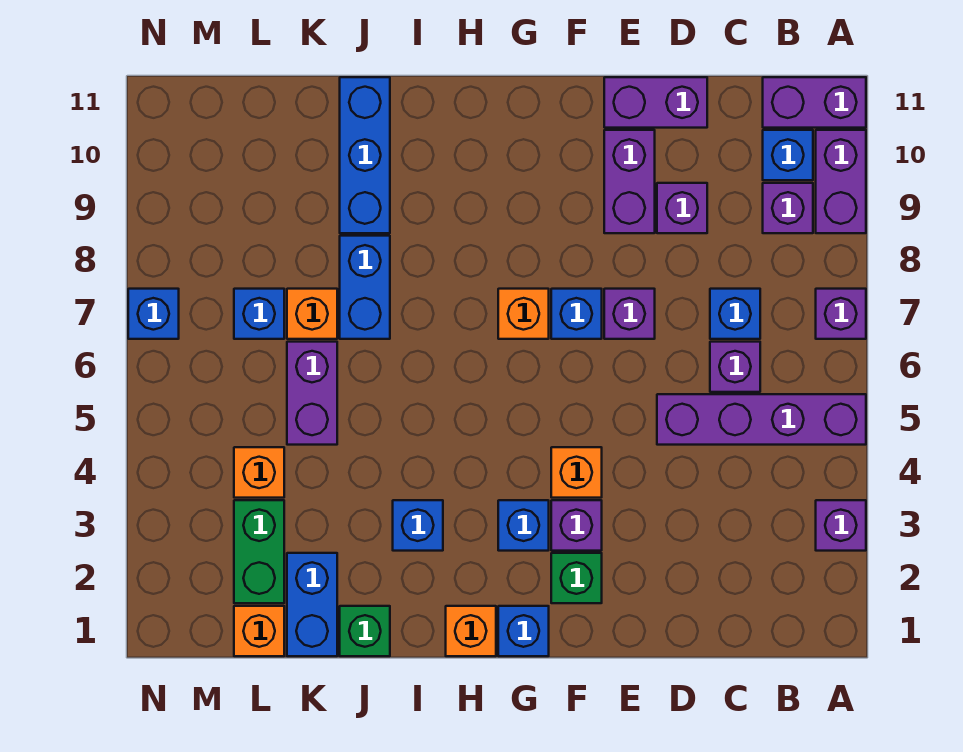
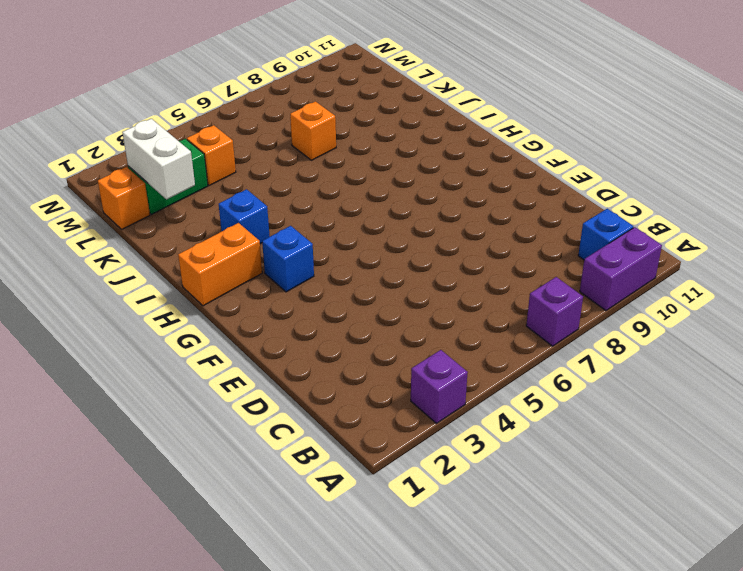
orange 1x2 brick [178,223,262,306] -> orange 1x1 brick [446,606,496,656]
white 1x2 brick [122,119,195,199] -> none
none -> purple 1x4 brick [657,394,866,445]
none -> purple 1x2 brick [763,77,866,128]
none -> purple 1x1 brick [763,183,813,233]
none -> purple 1x1 brick [710,342,760,392]

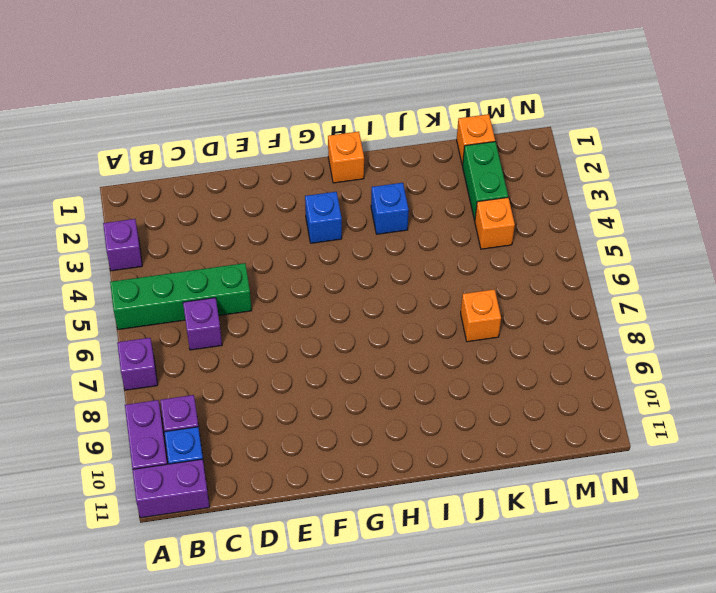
green 1x4 brick [110,263,252,330] -> purple 1x4 brick [657,394,866,445]
none -> blue 1x1 brick [710,289,760,339]
none -> purple 1x1 brick [657,183,707,233]
none -> purple 1x2 brick [604,77,707,128]
none -> purple 1x1 brick [604,289,655,339]

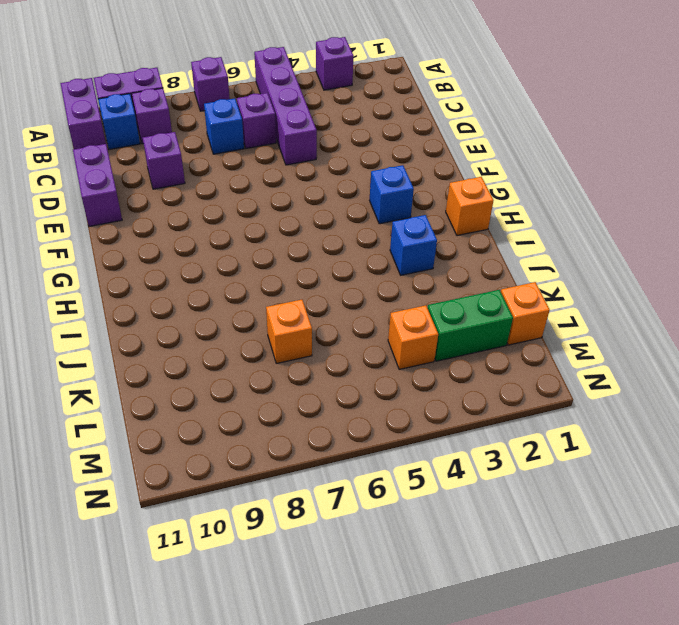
none -> purple 1x1 brick [604,289,655,339]
none -> purple 1x2 brick [604,130,655,233]
none -> green 1x1 brick [551,553,602,603]
none -> purple 1x1 brick [551,500,602,551]

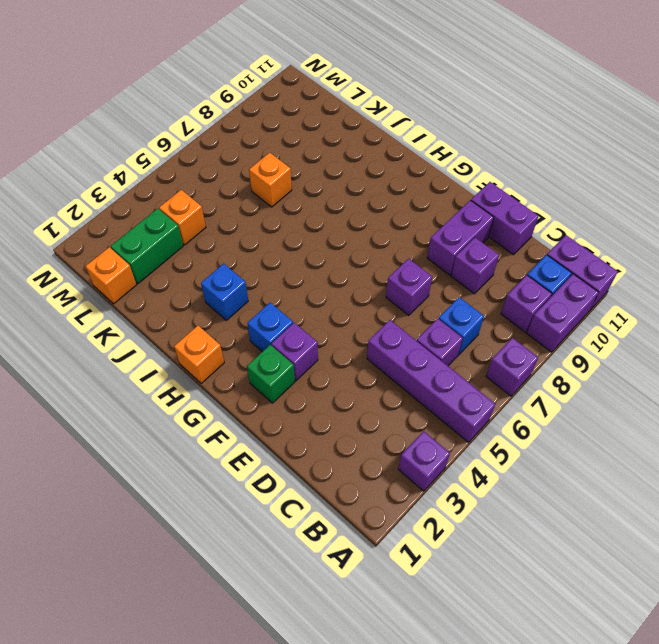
none -> orange 1x1 brick [551,447,602,498]
none -> blue 1x1 brick [551,289,602,339]
none -> blue 1x1 brick [498,606,549,656]
none -> orange 1x1 brick [498,289,549,339]

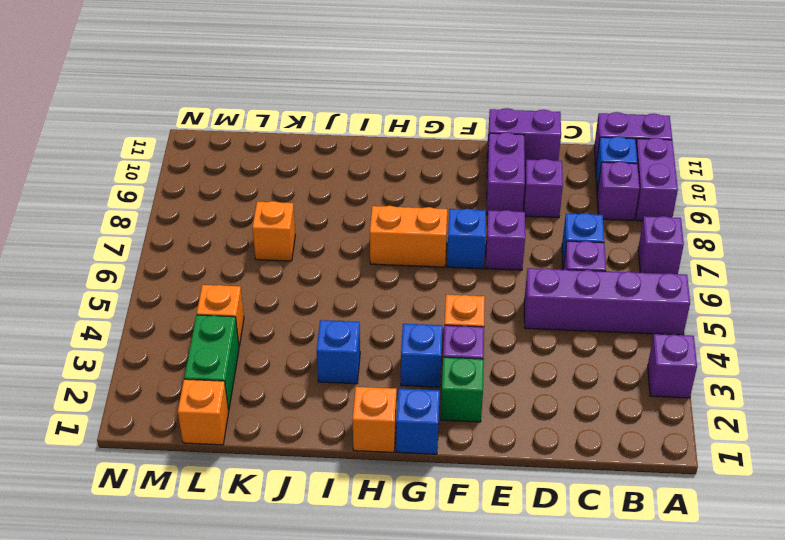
orange 1x2 brick [370,206,447,267] -> orange 1x1 brick [498,289,549,339]
none -> green 1x1 brick [340,606,390,656]
none -> blue 1x2 brick [340,236,390,339]
none -> blue 1x3 brick [340,77,390,233]
none -> blue 1x2 brick [287,553,337,656]

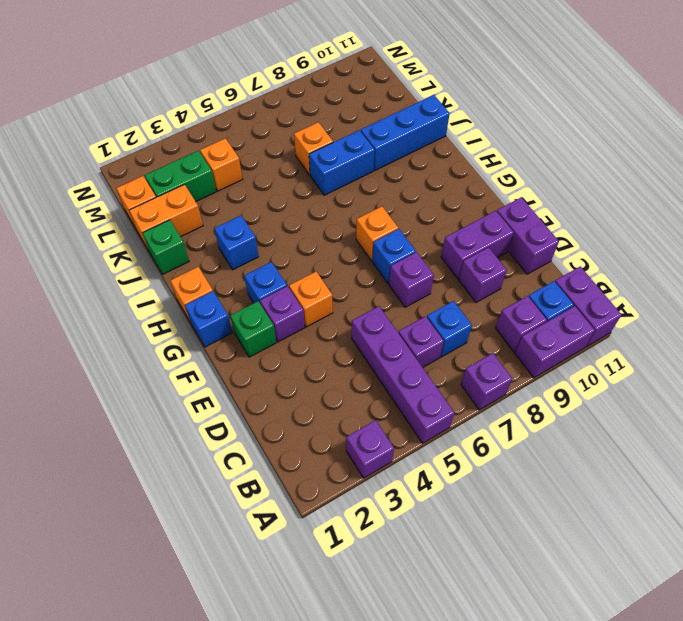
orange 1x2 brick [129,184,203,250] -> blue 1x2 brick [287,553,337,656]
none -> purple 1x2 brick [287,342,337,445]
none -> blue 1x1 brick [234,289,284,339]
none -> blue 1x1 brick [128,289,179,339]

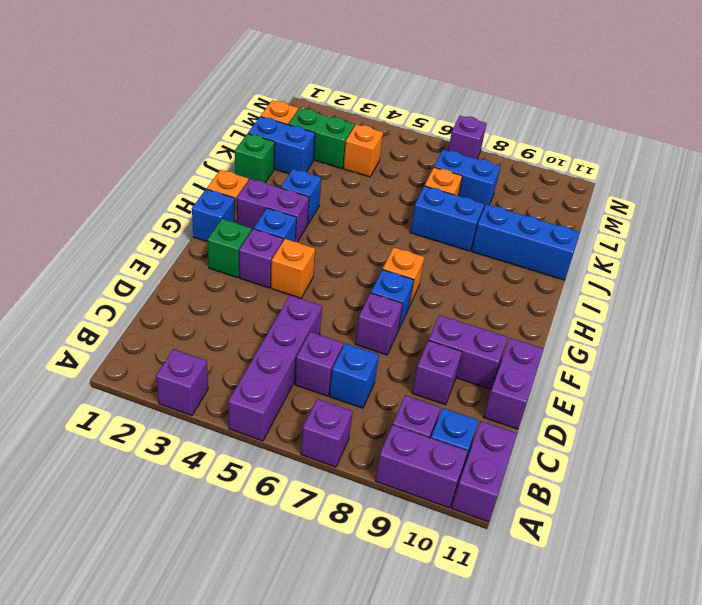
purple 1x2 brick [237,179,309,242] -> purple 1x2 brick moved to [287,342,337,445]
blue 1x2 brick [434,149,501,210] -> blue 1x1 brick [234,289,284,339]
purple 1x1 brick [448,116,487,159] -> blue 1x1 brick [128,289,179,339]

